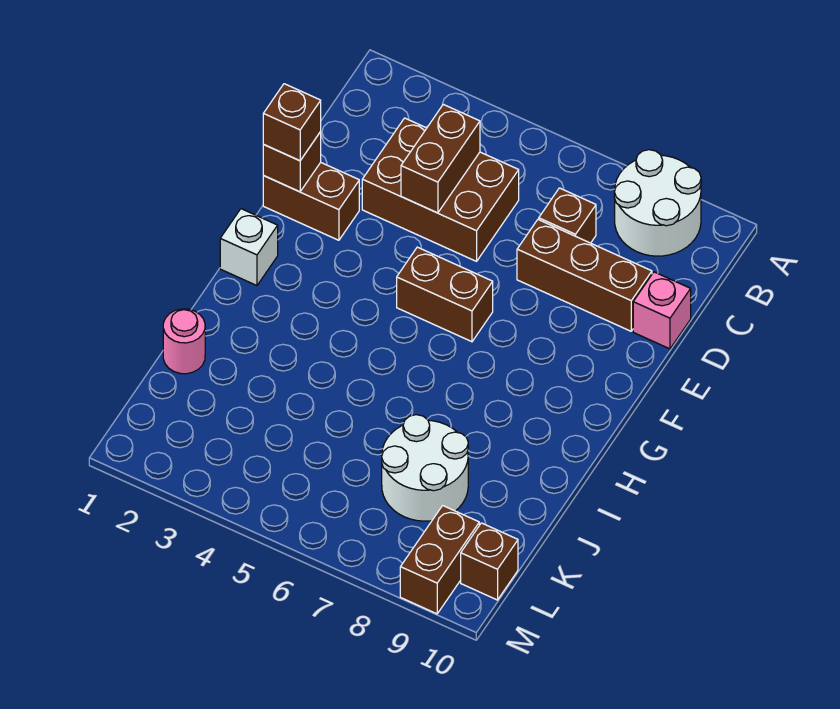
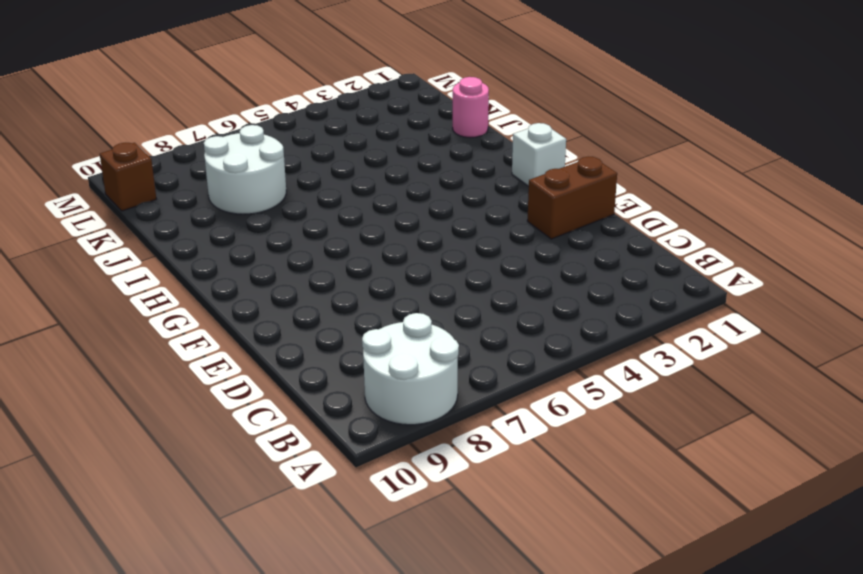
none -> brown 2x3 brick [362,118,519,261]
none -> brown 1x1 brick [539,188,596,243]
none -> brown 1x3 brick [517,220,652,331]

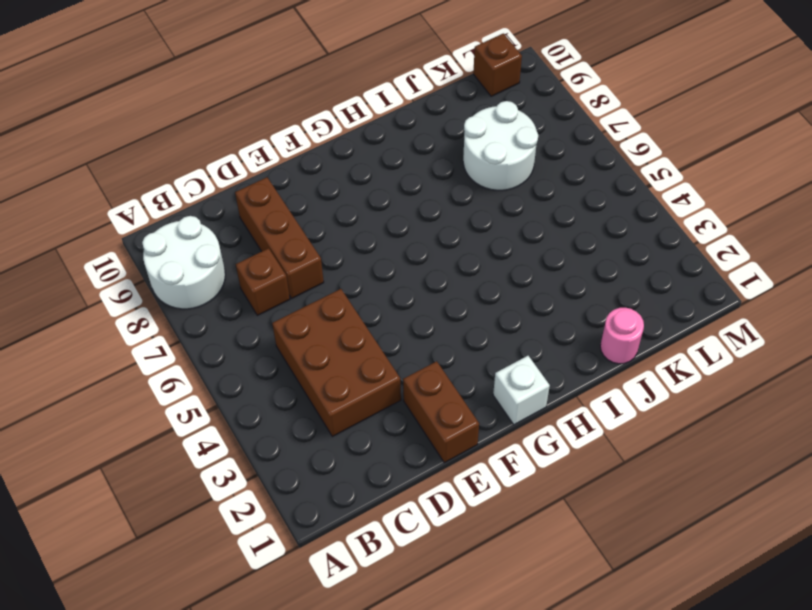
none -> pink 1x1 brick [633,272,691,349]
none -> brown 1x2 brick [397,247,493,342]
none -> brown 1x2 brick [400,506,479,614]

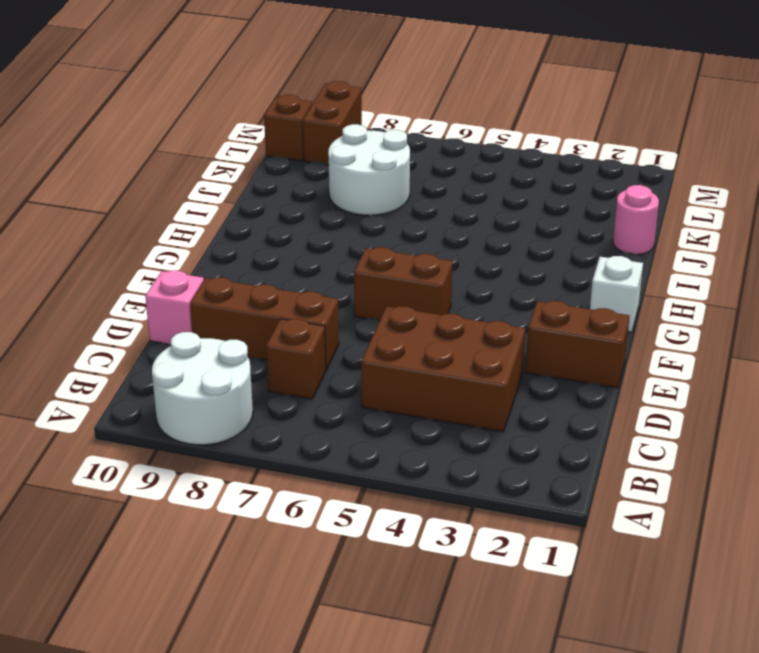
none -> brown 1x2 brick [401,104,480,213]
none -> brown 1x1 brick [263,132,321,192]
none -> brown 1x1 brick [263,84,321,161]

